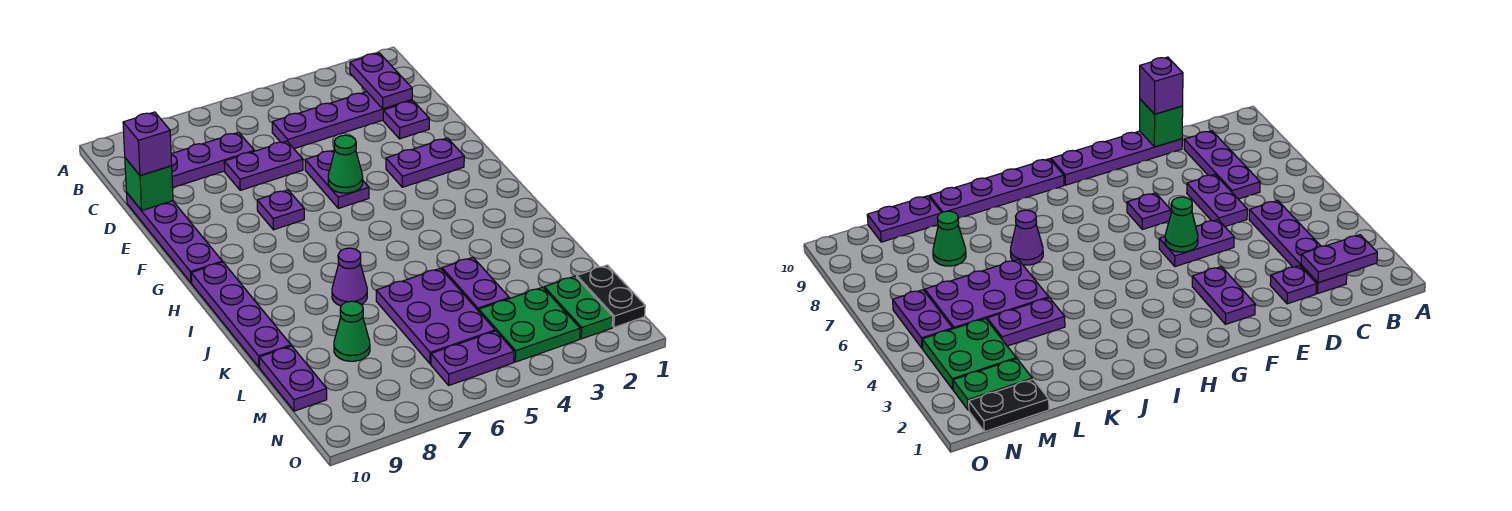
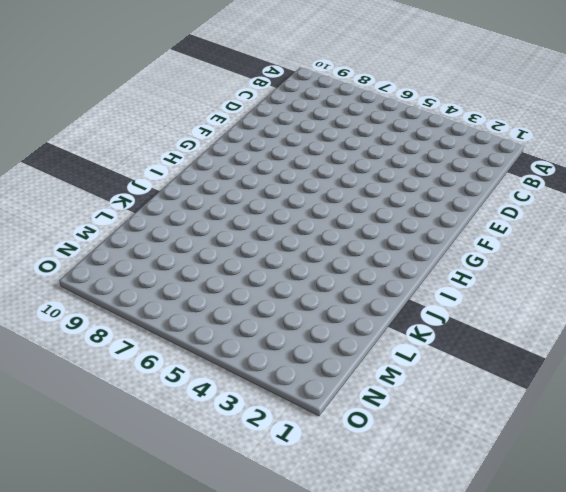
none -> purple 1x4 plate [272,92,412,149]
none -> purple 1x3 plate [171,132,254,188]
none -> purple 1x1 plate [383,101,429,139]

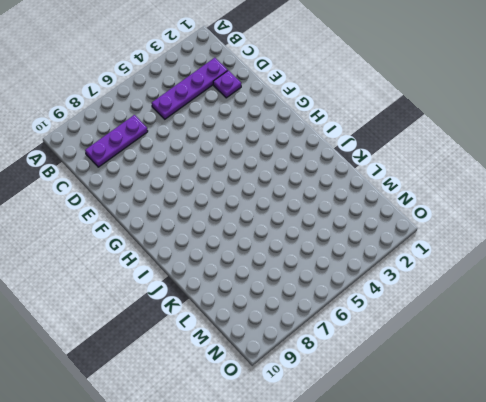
none -> purple 1x2 plate [224,141,303,190]
none -> purple 1x4 plate [127,193,222,283]
none -> purple 1x2 plate [305,150,369,208]

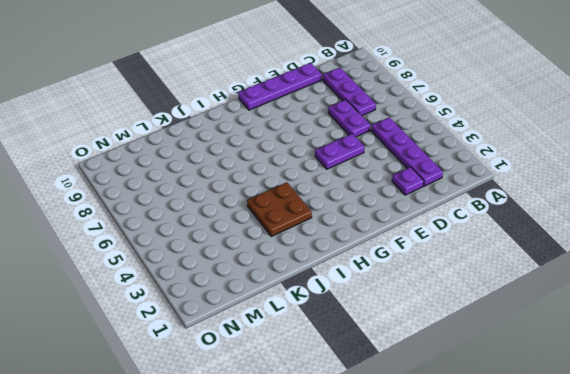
brown 2x2 plate [247,182,312,236] -> none
none -> purple 1x2 plate [386,138,464,187]
none -> purple 1x1 plate [257,190,304,230]
none -> purple 1x4 plate [191,262,291,367]

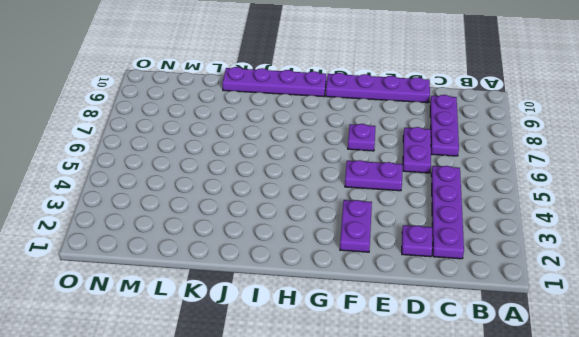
none -> purple 1x1 cone [332,248,367,306]
none -> purple 1x2 plate [442,257,509,311]
none -> purple 2x3 plate [376,268,495,364]

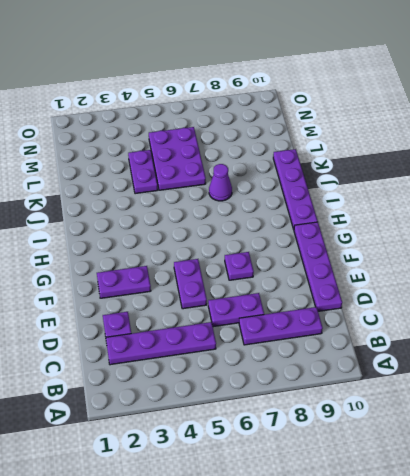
none -> green 1x1 cone [334,301,370,361]
none -> purple 1x2 plate [259,346,327,411]
none -> black 1x2 plate [577,265,645,327]

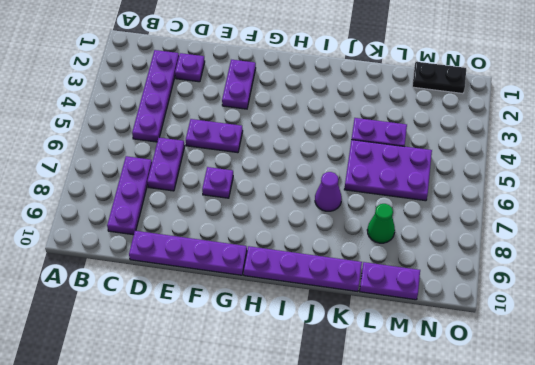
none -> green 1x2 plate [544,276,613,339]
none -> green 2x2 plate [479,287,580,362]
none -> purple 1x2 plate [431,331,514,385]

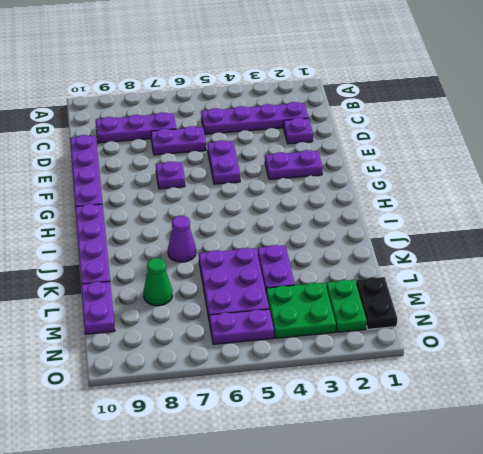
none -> purple 1x2 plate [350,53,412,109]
none -> green 1x1 brick [125,158,173,211]
none -> green 1x1 cone [328,135,363,193]

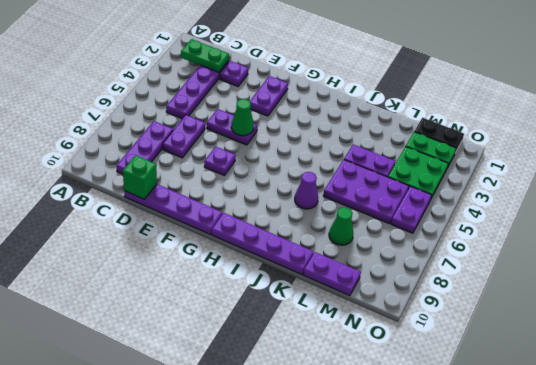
green 1x2 plate [181,39,229,72] -> purple 1x2 plate [350,53,412,109]
none -> purple 1x1 brick [123,112,172,176]

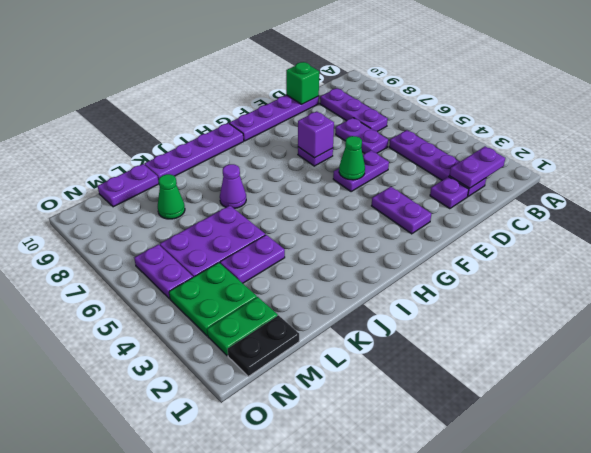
purple 1x1 brick [298,111,334,158] -> purple 1x1 brick moved to [123,112,172,176]

